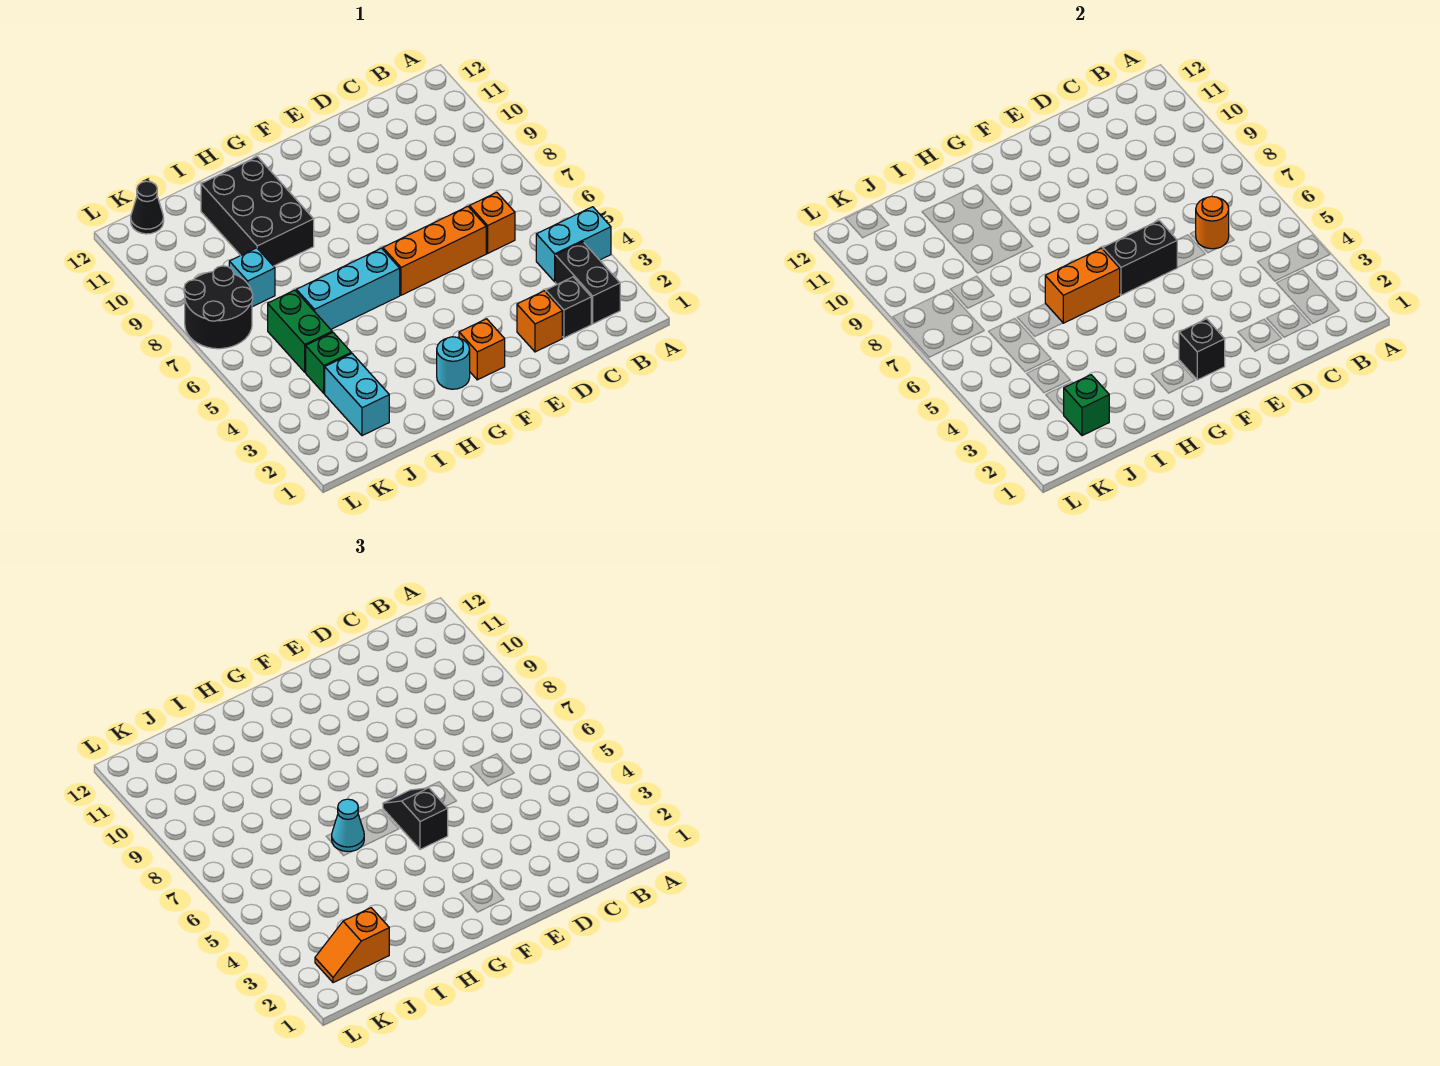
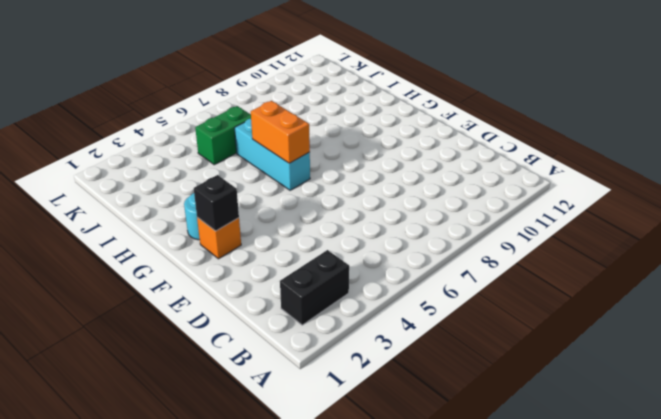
none -> cyan 1x2 brick [536,207,611,282]
none -> black 1x1 brick [546,277,591,338]
none -> orange 1x1 brick [469,192,515,253]

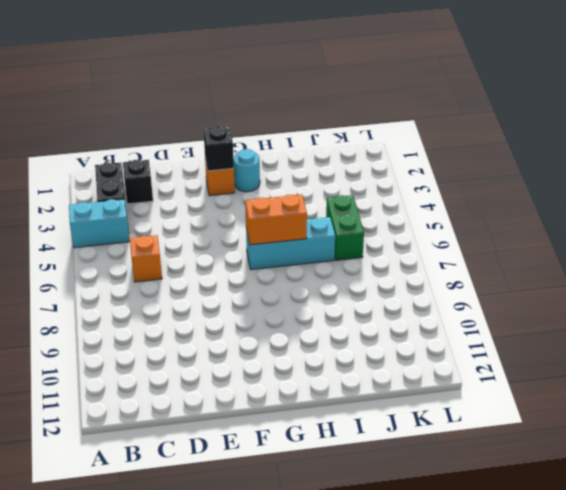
none -> orange 1x1 brick [517,291,562,352]
none -> orange 1x3 brick [383,207,486,295]
none -> black 2x3 brick [201,157,314,266]

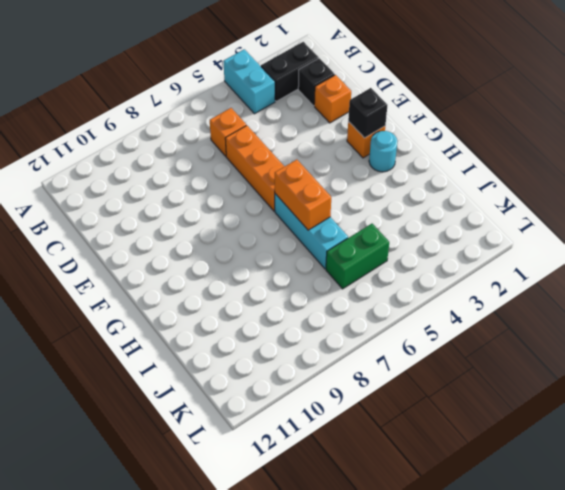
none -> black 2x3 brick [201,157,314,266]
none -> cyan 1x2 brick [325,354,389,436]
none -> green 1x1 brick [306,332,351,393]

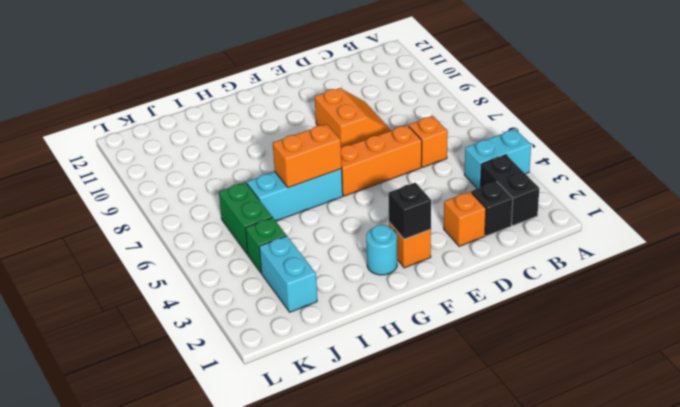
orange 2x2 slope [315,88,391,148] -> none
none -> black 2x3 brick [201,157,314,266]
none -> cyan 1x1 brick [229,248,275,307]
none -> black 2x2 round brick [184,266,253,349]

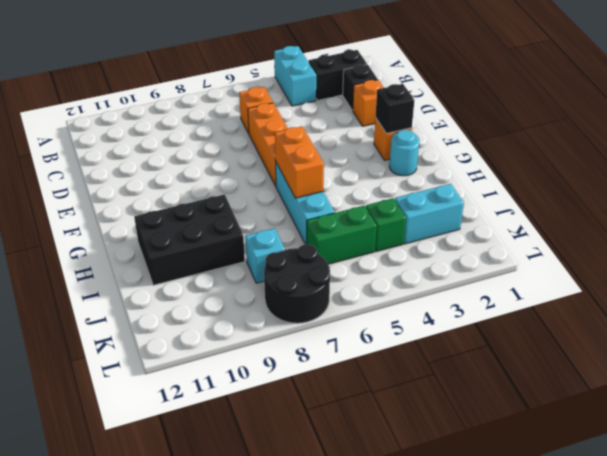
none -> black 1x1 cone [131,181,164,234]
none -> orange 1x1 round brick [1196,196,1229,249]
none -> black 1x2 brick [1103,221,1178,295]

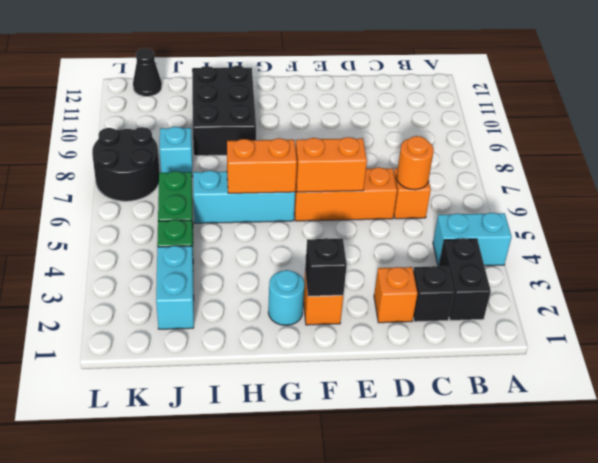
orange 1x2 brick [295,137,367,192] -> black 1x2 brick [1103,221,1178,295]
none -> green 1x1 brick [1063,375,1109,436]
none -> black 1x2 slope [383,788,448,849]
none -> cyan 1x1 cone [332,799,364,852]

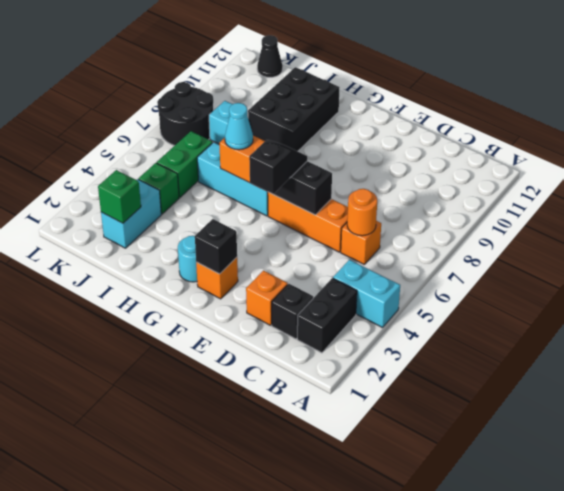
none -> orange 1x2 slope [315,908,389,983]

